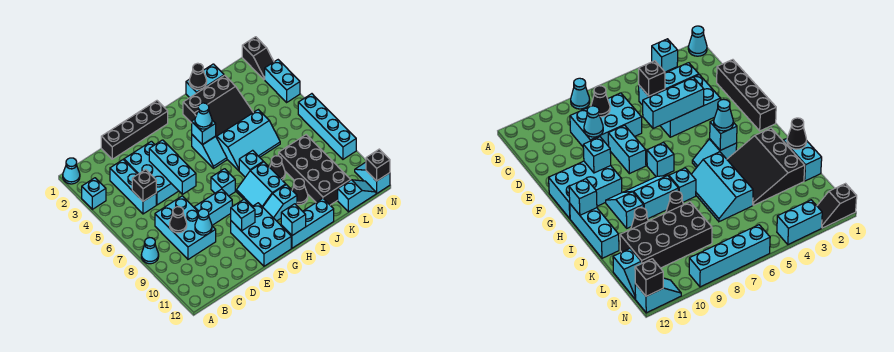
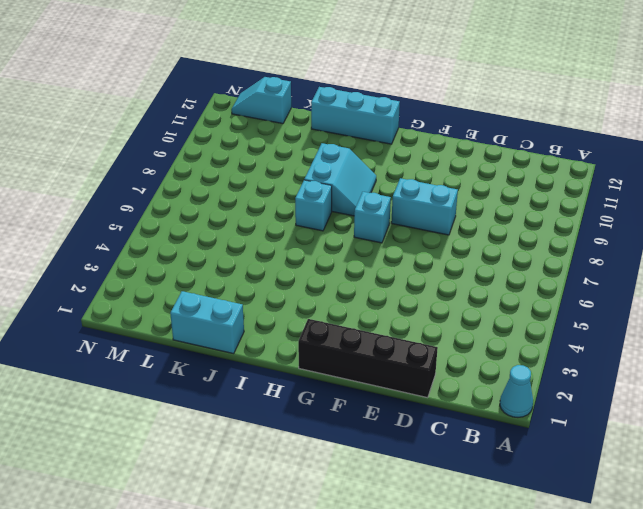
none -> cyan 1x1 brick [82,178,106,209]
none -> cyan 1x1 cone [141,238,159,264]
none -> cyan 1x3 brick [110,160,156,214]
none -> cyan 2x3 brick [155,196,216,259]

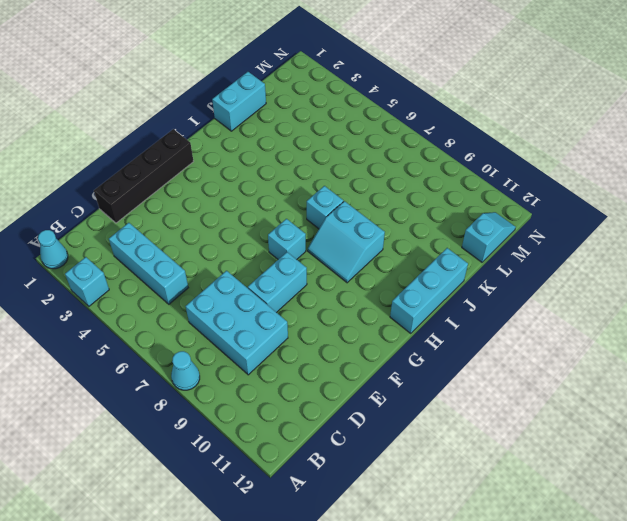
none -> cyan 2x3 brick [124,141,178,205]
none -> cyan 2x3 brick [231,203,291,266]
none -> cyan 1x2 slope [192,135,227,168]
none -> cyan 1x2 slope [263,185,297,221]

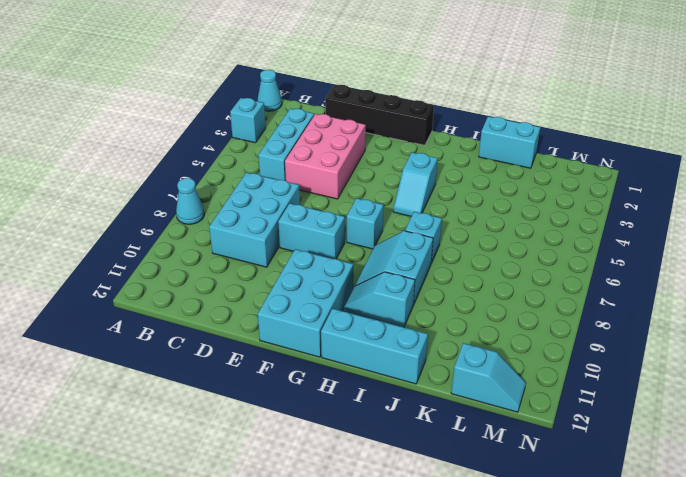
pink 2x3 brick [285,114,366,199] -> cyan 2x3 brick [124,141,178,205]
none -> black 3x3 slope [183,75,253,137]
none -> cyan 2x3 slope [217,110,280,171]
none -> black 1x1 cone [270,156,285,180]
none -> black 1x1 cone [292,179,308,205]

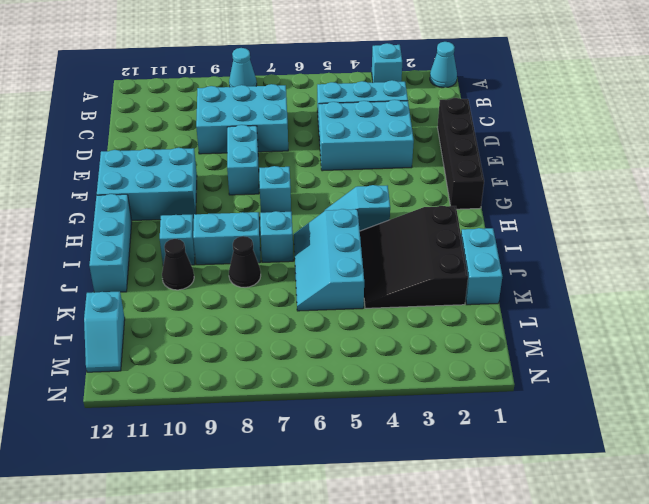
none -> black 2x4 brick [279,135,350,205]
none -> black 1x2 slope [242,37,274,79]
none -> cyan 1x2 brick [264,60,300,102]
none -> cyan 1x4 brick [298,94,356,159]

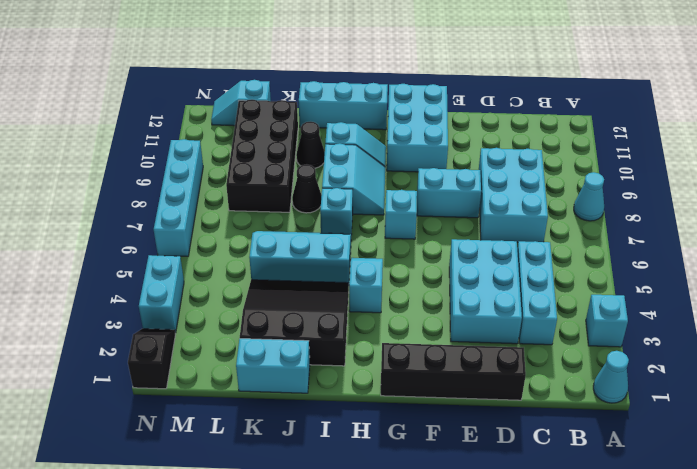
none -> cyan 1x2 slope [355,162,390,193]
none -> black 1x1 brick [132,170,156,201]
none -> black 1x1 cone [170,207,187,233]
none -> cyan 1x1 cone [195,209,212,235]

